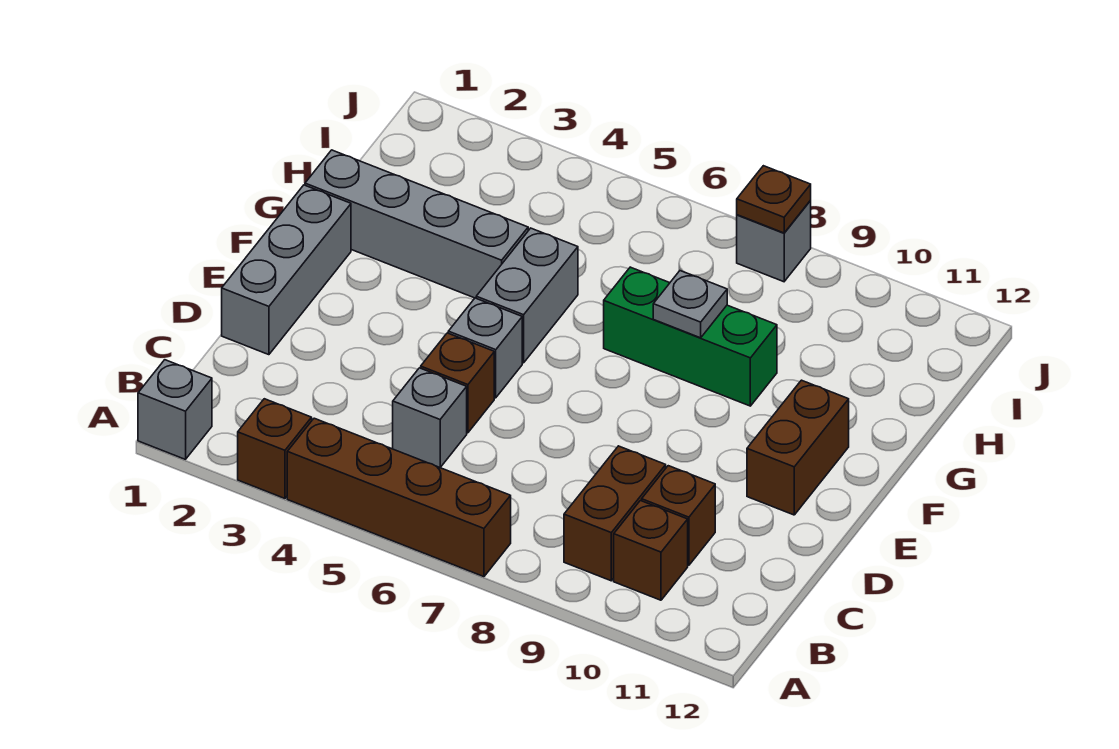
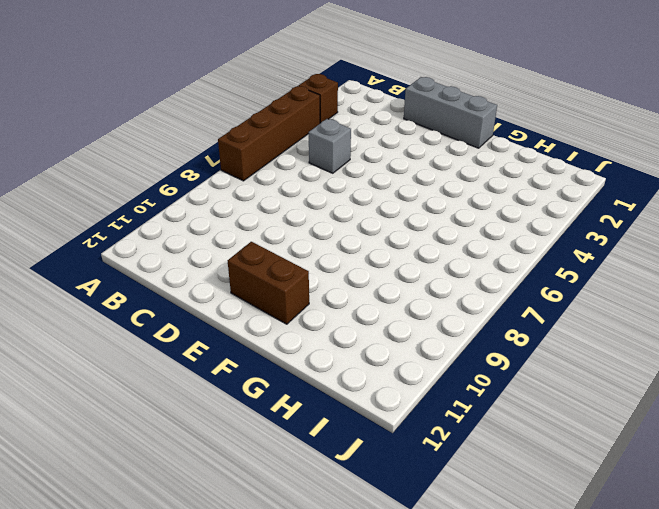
none -> grey 1x1 brick [138,360,212,459]
none -> brown 1x2 brick [564,446,666,581]
none -> brown 1x1 brick [614,501,688,600]

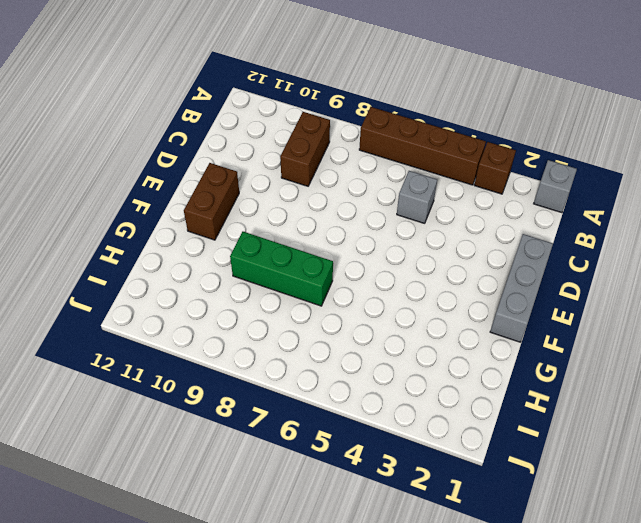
none -> brown 1x1 brick [614,501,688,600]
none -> brown 1x1 brick [642,466,715,565]
none -> brown 1x1 brick [421,333,494,433]

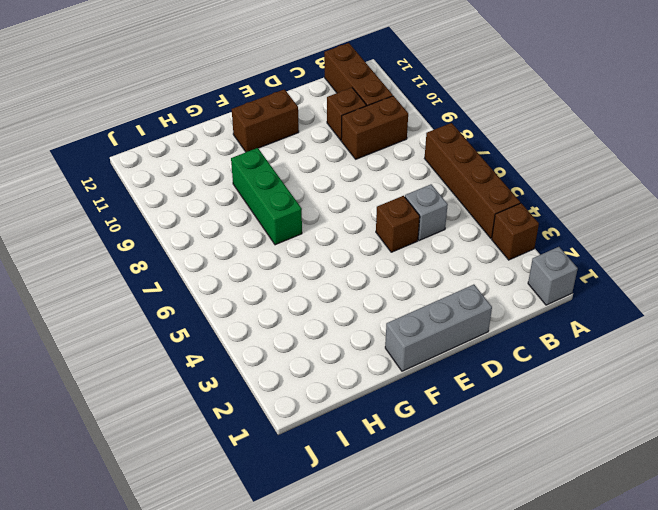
brown 1x3 brick [324,43,393,106] -> brown 1x1 brick [614,501,688,600]
none -> grey 1x1 brick [448,298,522,398]
none -> grey 1x2 brick [476,228,578,363]
none -> grey 1x4 brick [305,150,528,298]

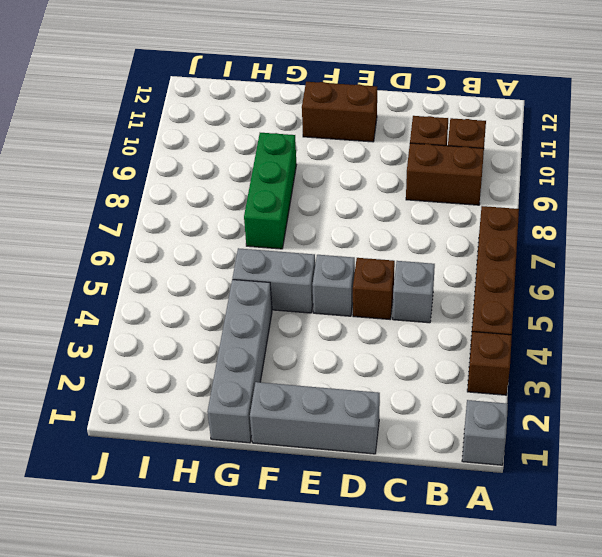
none -> grey 1x1 brick [737,201,811,282]
none -> grey 1x1 plate [653,271,727,338]
none -> brown 1x1 plate [737,166,811,233]

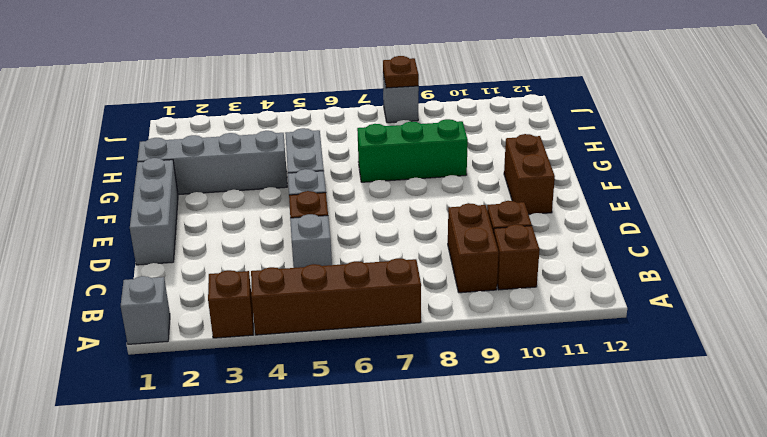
none -> grey 1x1 plate [653,271,727,338]

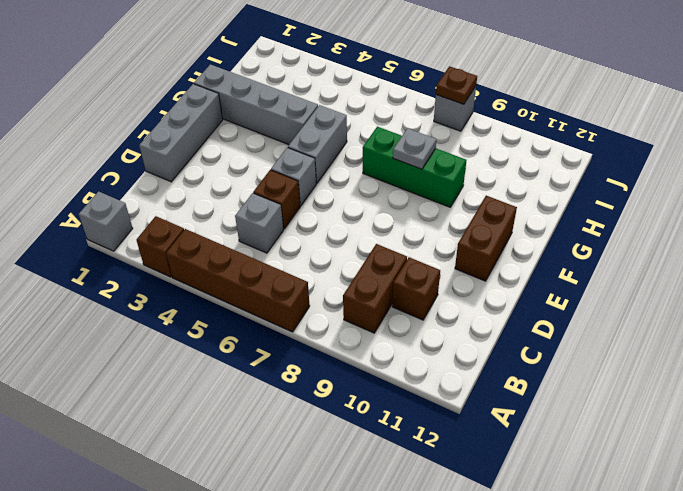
none -> brown 1x1 brick [614,501,688,600]

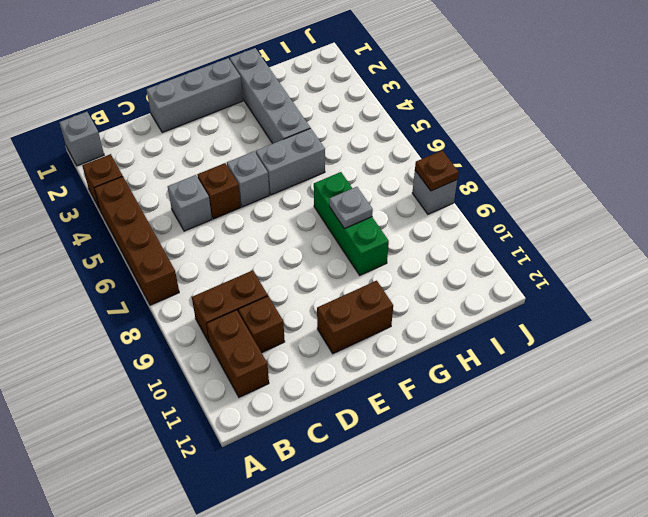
brown 1x2 brick [206,310,269,397] -> brown 1x1 brick [614,501,688,600]

